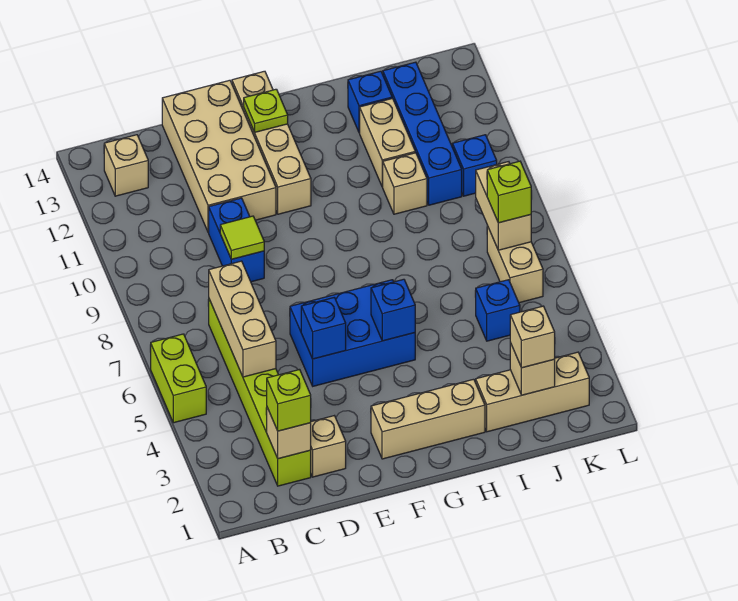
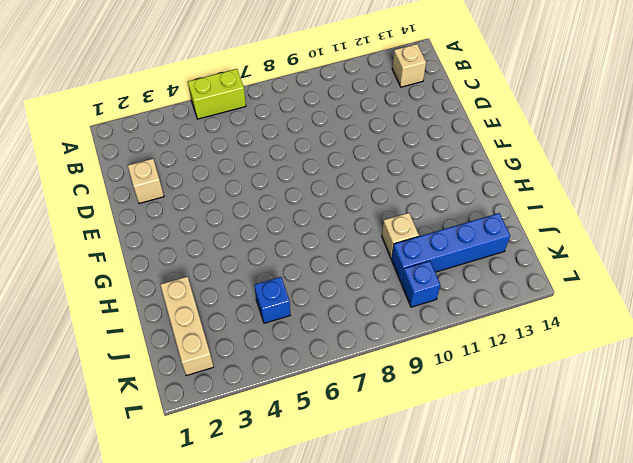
none -> lime 1x6 brick [209,299,311,486]
none -> blue 1x2 brick [209,198,264,282]
none -> tan 2x4 brick [162,80,276,232]

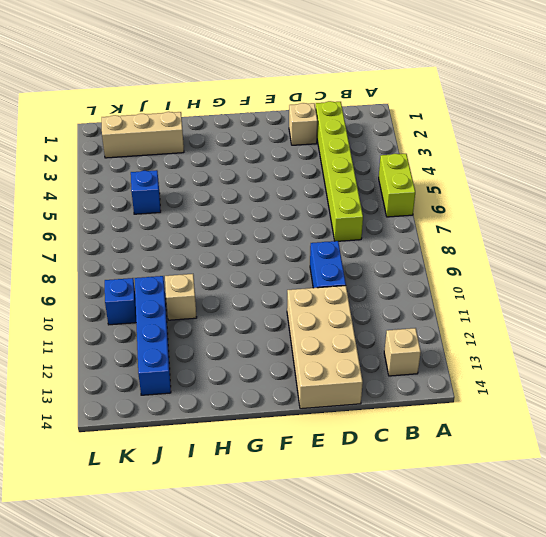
none -> blue 2x3 brick [290,280,415,386]
none -> tan 1x3 brick [371,379,485,459]
none -> tan 1x4 brick [232,71,311,214]

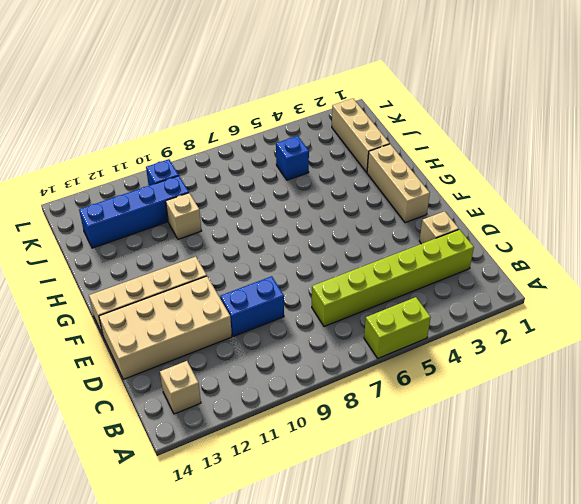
none -> blue 2x3 brick [290,280,415,386]
none -> tan 1x2 brick [360,98,415,187]
none -> blue 1x1 brick [348,71,392,133]

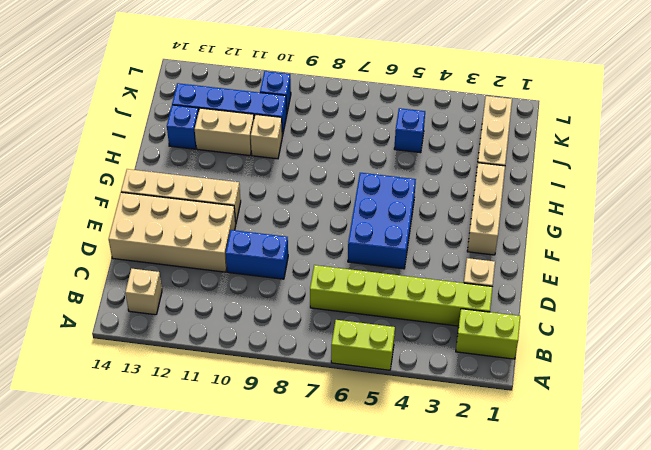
lime 1x2 brick [456,309,520,359] -> none
none -> tan 1x2 brick [487,226,543,303]
none -> tan 1x1 brick [267,408,311,459]
none -> tan 1x3 brick [209,261,276,377]

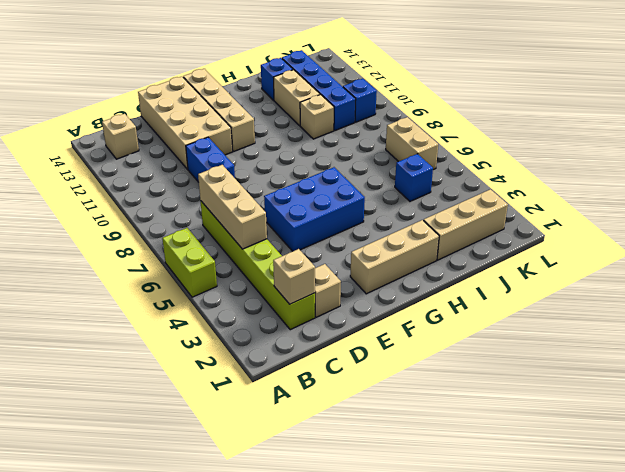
none -> lime 1x1 tile [220,216,264,259]
none -> blue 1x1 brick [301,297,346,359]
none -> lime 1x1 plate [244,89,288,132]

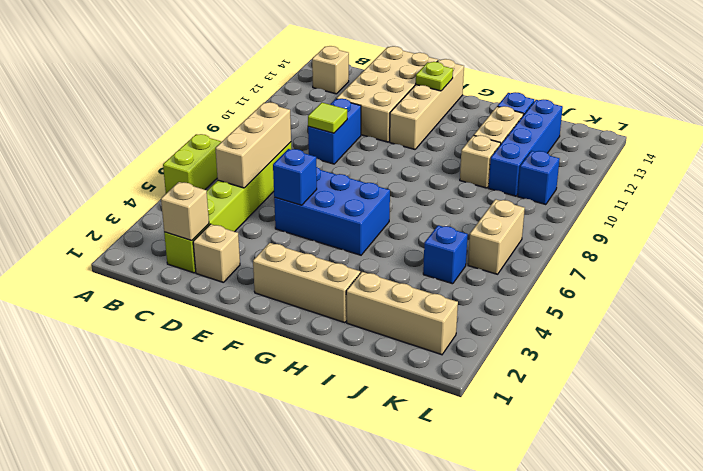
none -> blue 1x1 brick [371,279,415,341]
none -> tan 1x1 brick [510,343,555,395]
none -> tan 1x2 brick [476,162,531,250]

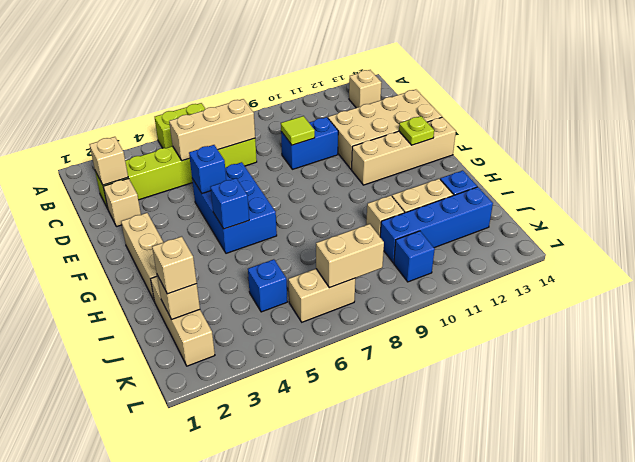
none -> lime 1x1 brick [267,370,311,431]
none -> lime 1x1 brick [487,161,531,223]

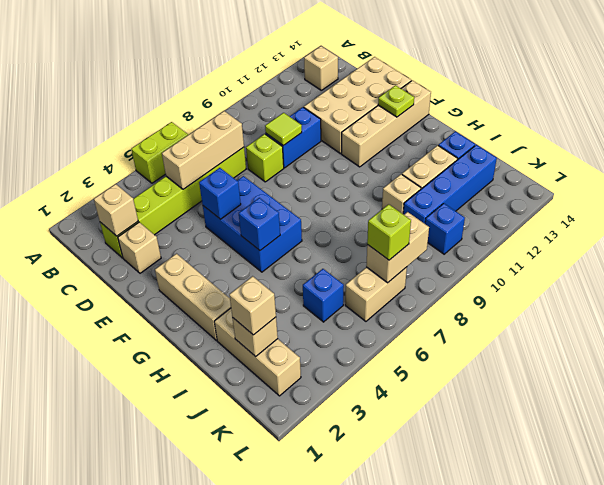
lime 1x1 brick [246,134,284,182] -> lime 1x1 brick moved to [267,370,311,431]

